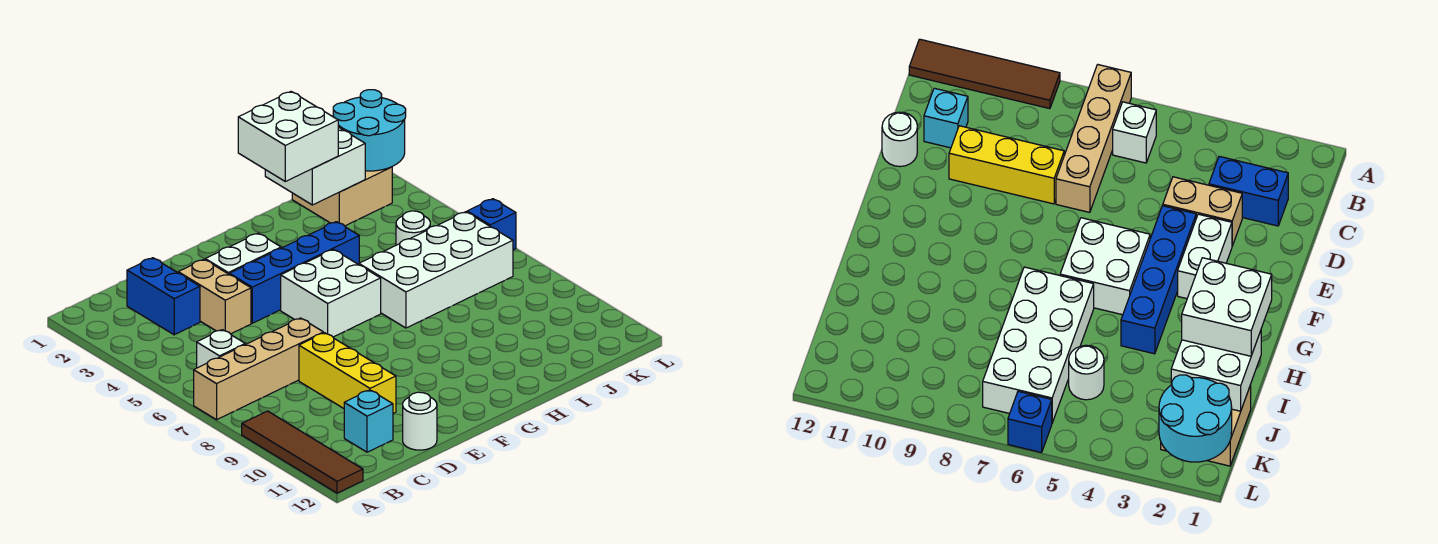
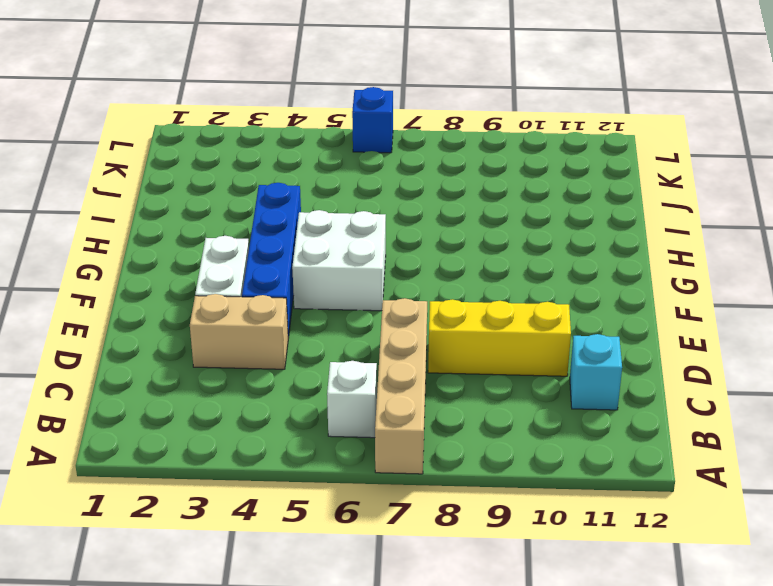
none -> brown 1x4 tile [242,411,363,493]
none -> blue 1x2 brick [127,258,200,335]
none -> white 1x1 round brick [403,392,437,450]

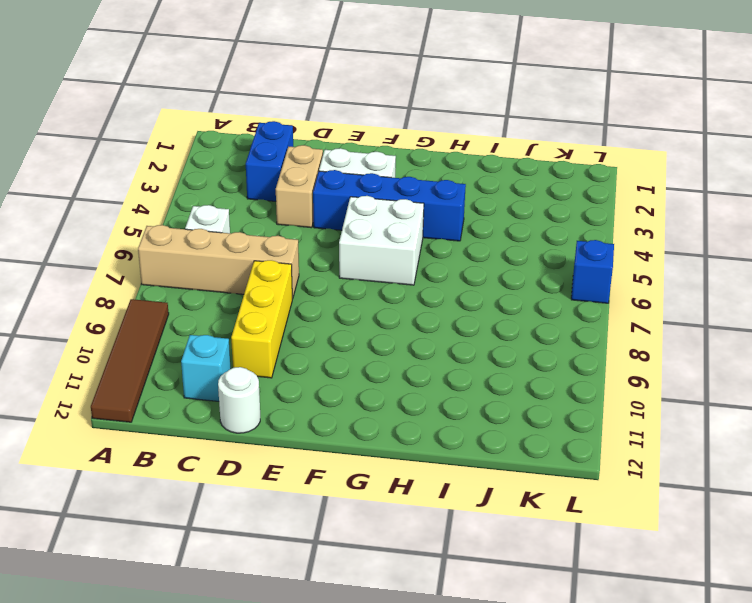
none -> white 2x4 brick [359,212,513,328]
none -> tan 2x2 brick [292,167,392,226]
none -> white 1x1 round brick [396,211,430,245]

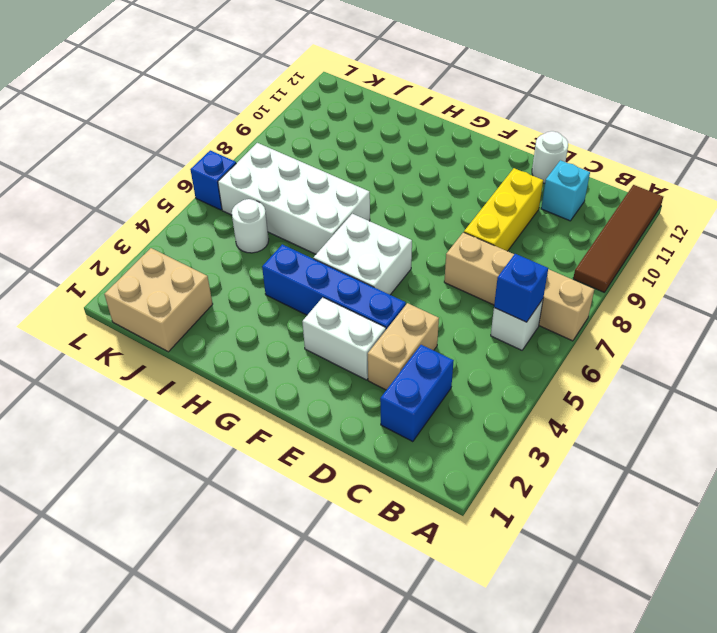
blue 1x1 brick [494,254,548,322] -> none
none -> white 2x2 brick [265,127,365,205]
none -> cyan 2x2 round brick [333,90,406,171]
none -> white 2x2 brick [238,92,338,181]

